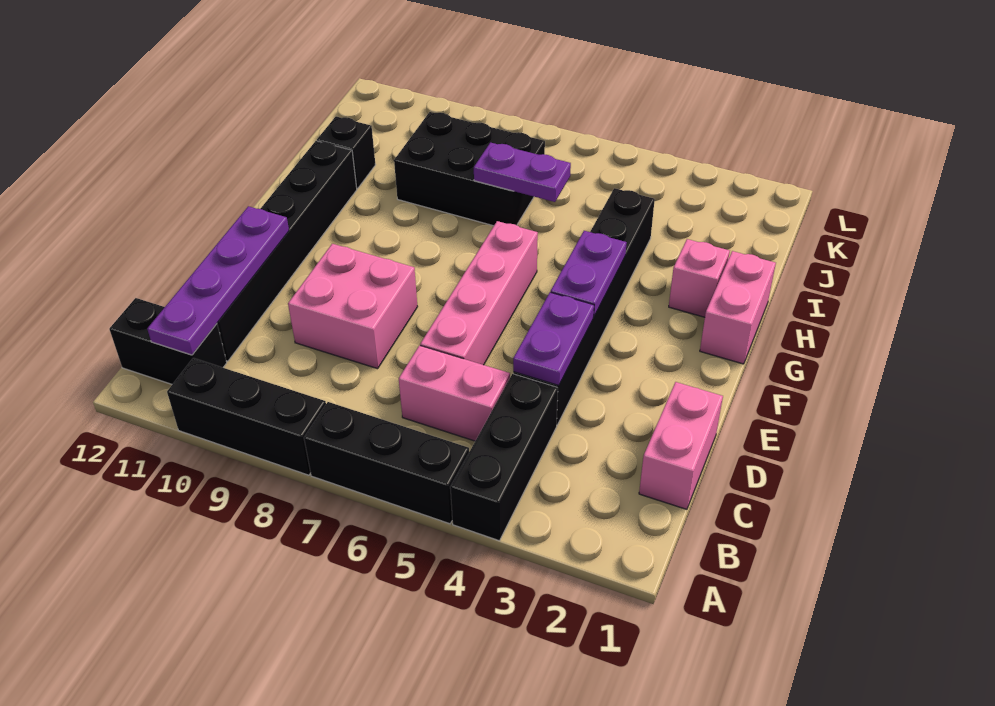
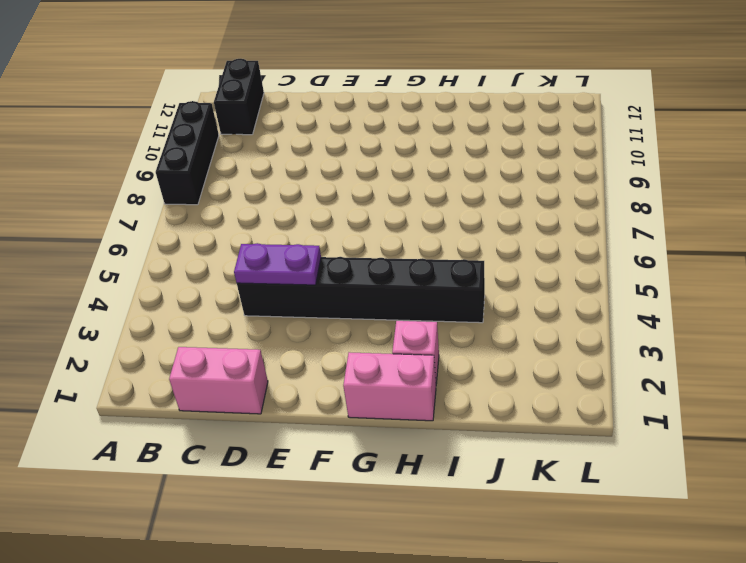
none -> black 1x3 brick [450,374,558,541]
none -> black 1x3 brick [304,402,469,524]
none -> pink 1x2 brick [399,345,510,441]

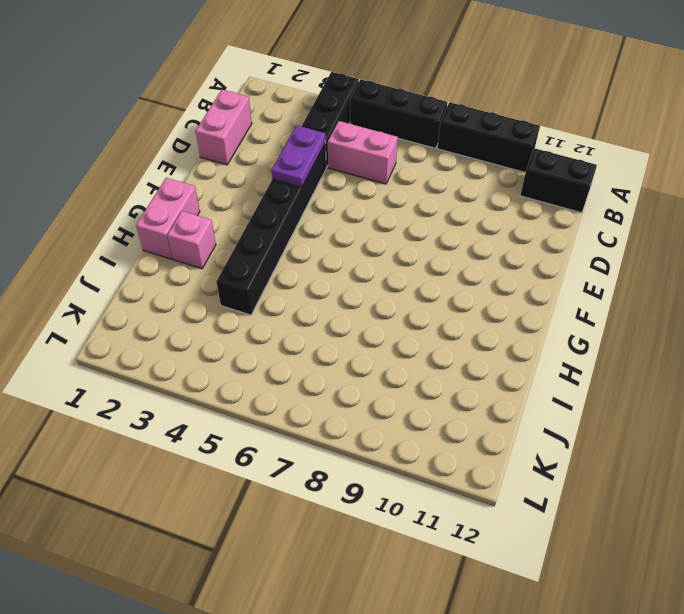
none -> black 1x6 brick [217,141,357,361]
none -> pink 1x4 brick [420,221,538,365]
none -> pink 2x2 brick [288,244,418,369]

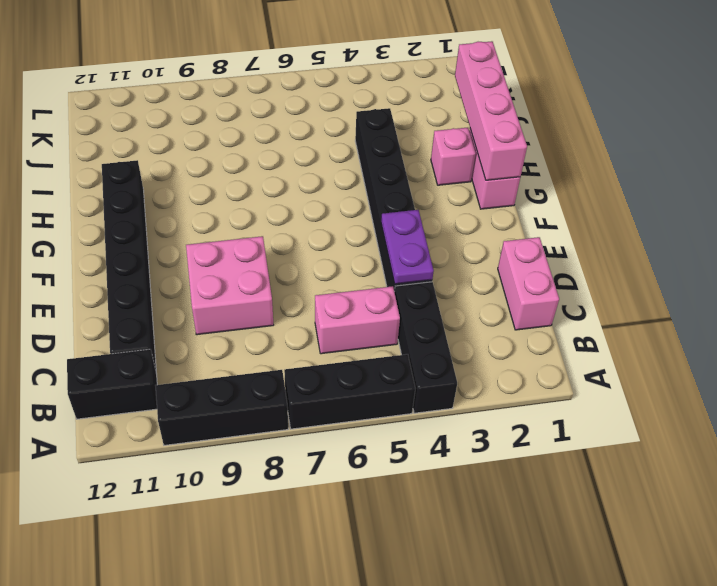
pink 1x4 brick [455,41,527,180] -> pink 1x4 brick moved to [420,221,538,365]
none -> black 2x3 brick [394,112,545,226]
none -> black 1x1 brick [317,116,375,188]
none -> purple 1x4 plate [147,206,289,355]

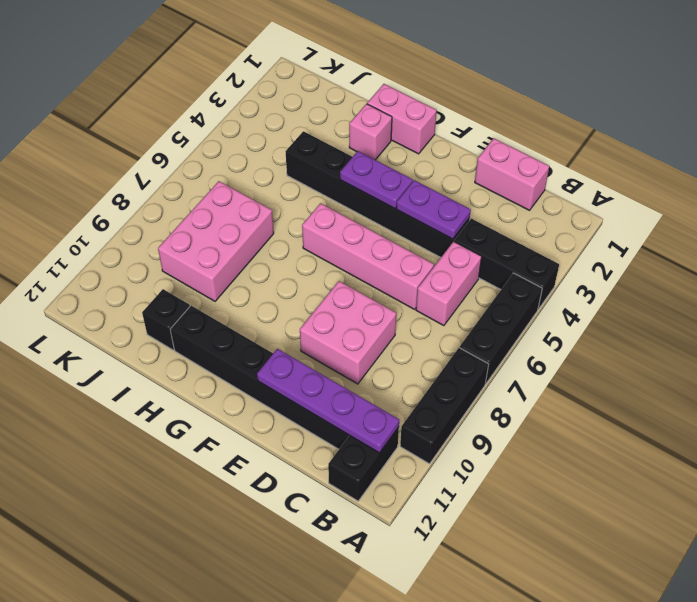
pink 2x3 brick [158,181,274,301] -> black 2x3 brick [394,112,545,226]
none -> purple 1x2 plate [474,143,571,202]

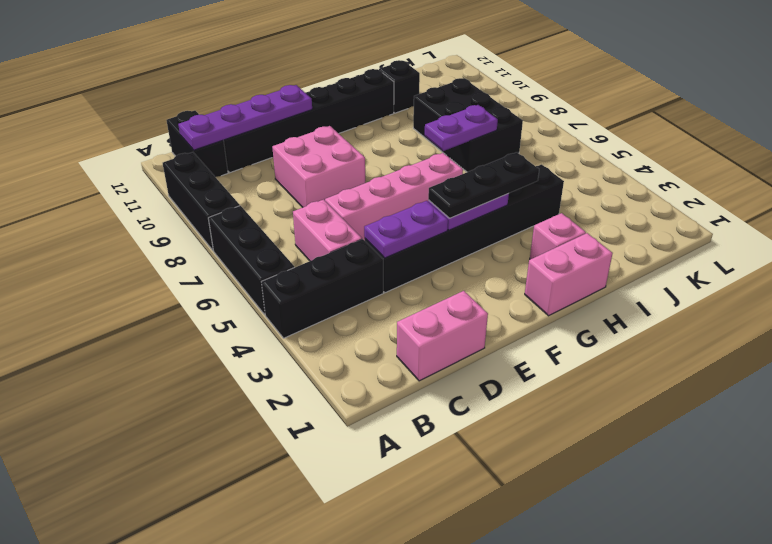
black 1x3 plate [428,152,539,218] -> none
purple 1x2 plate [425,105,498,151] -> purple 1x2 plate turned to [474,143,571,202]

